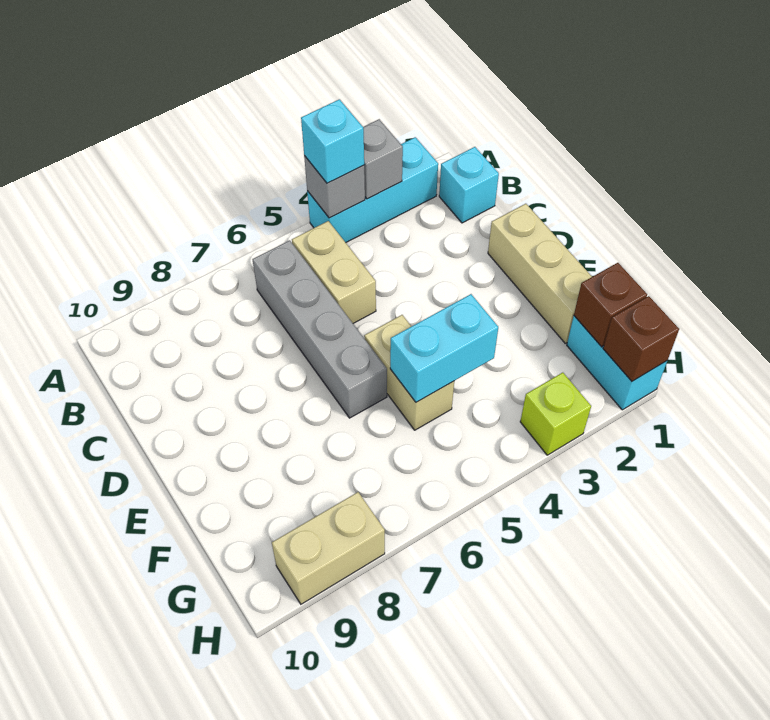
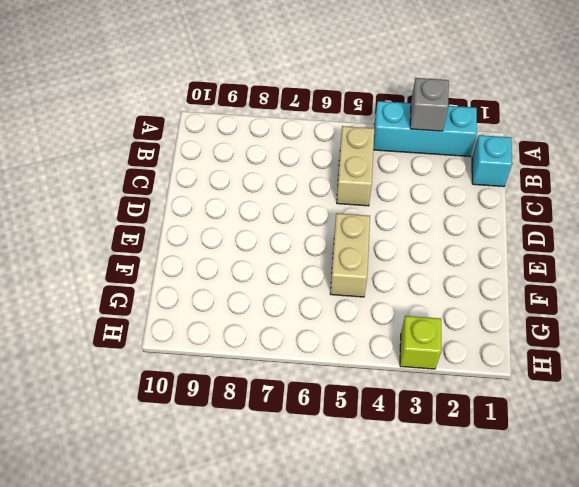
none -> grey 1x4 brick [253,240,387,418]
none -> tan 1x3 brick [488,204,592,343]
none -> cyan 1x2 brick [567,316,667,410]

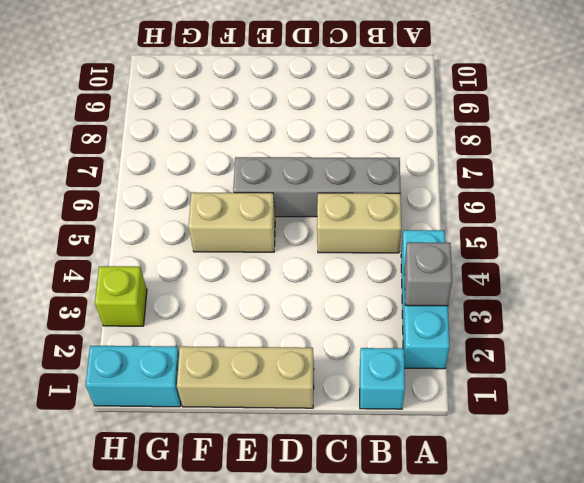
none -> tan 1x2 brick [272,492,385,604]
none -> grey 1x1 brick [304,156,365,218]
none -> cyan 1x2 brick [390,294,498,402]

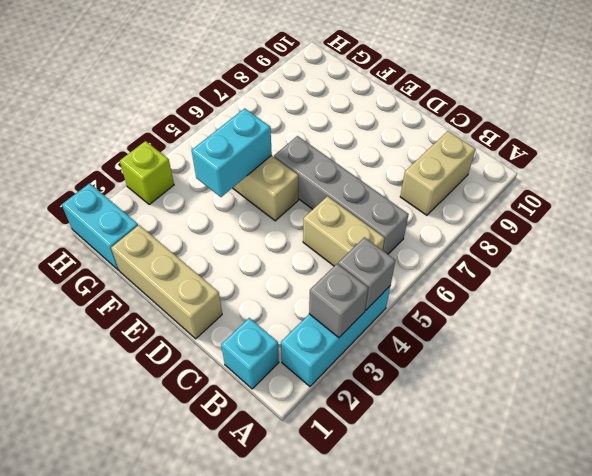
tan 1x2 brick [400,131,475,215] -> tan 1x2 brick moved to [272,492,385,604]
none -> brown 1x1 brick [574,263,647,347]
none -> brown 1x1 brick [603,296,679,381]
none -> cyan 1x1 brick [301,99,364,183]

